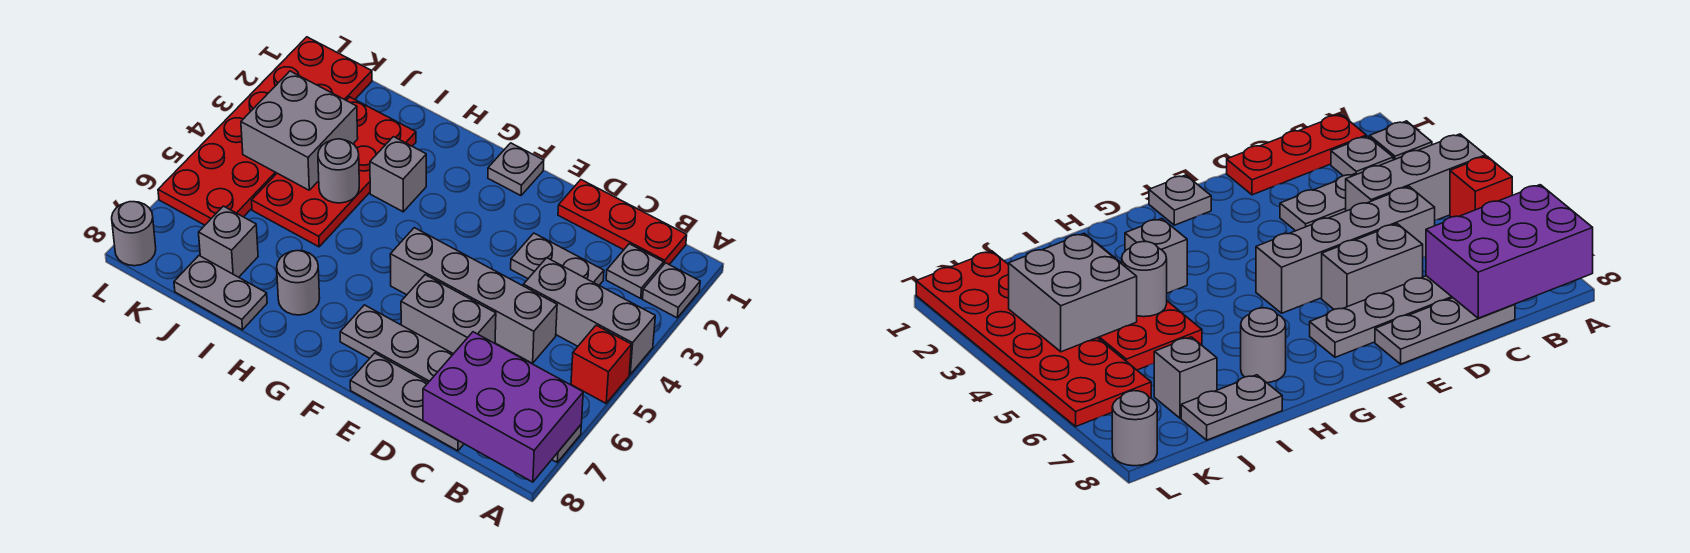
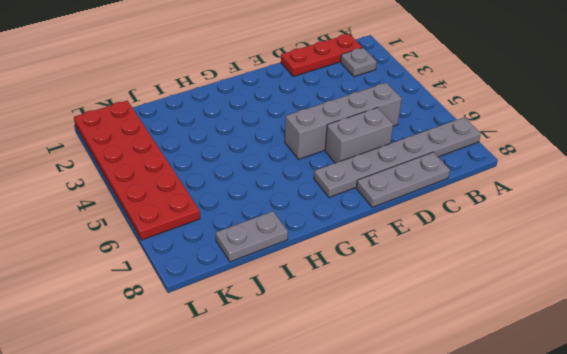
none -> grey 1x1 plate [643,263,700,318]
none -> grey 1x3 brick [523,258,655,374]
none -> red 1x1 brick [571,325,631,403]

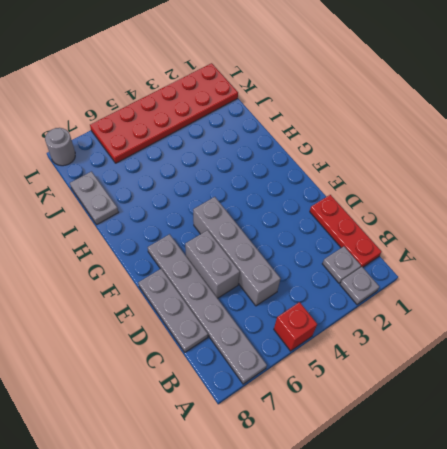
none -> grey 1x3 brick [523,258,655,374]
none -> grey 1x2 plate [511,233,604,285]
none -> grey 1x1 plate [488,143,544,196]

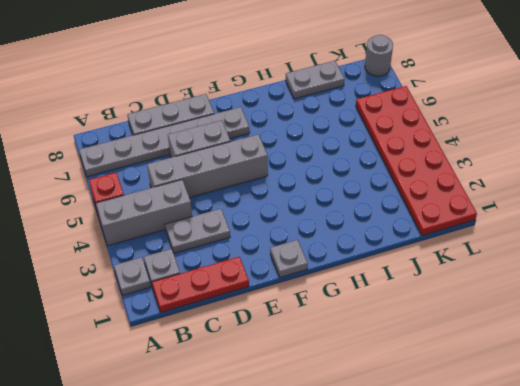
none -> grey 1x1 brick [370,137,426,212]
none -> grey 1x1 round brick [277,251,320,315]
none -> red 2x4 plate [252,97,416,247]

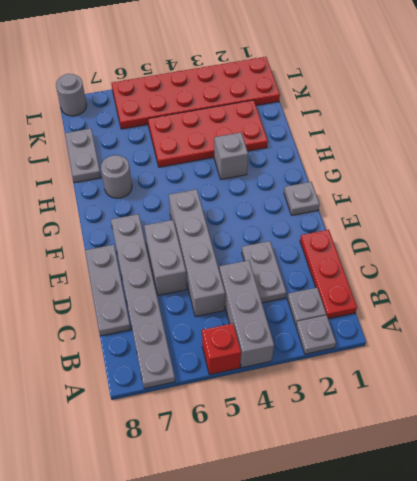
none -> grey 1x1 brick [199,206,258,277]
none -> purple 2x3 brick [423,332,583,482]
none -> grey 1x1 round brick [318,139,359,203]

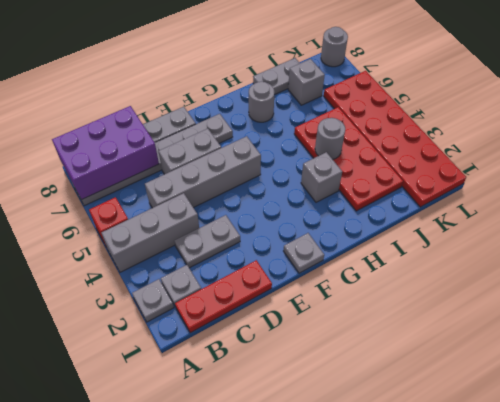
none -> grey 2x2 brick [241,71,358,190]

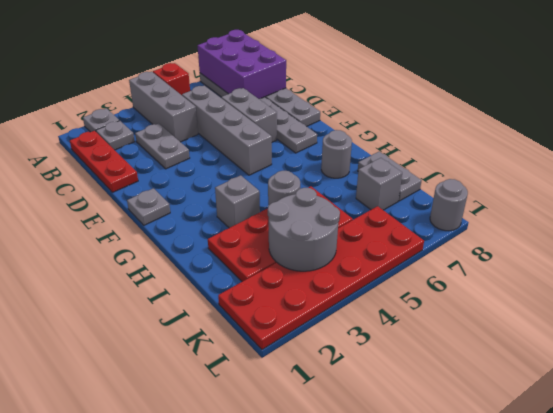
grey 2x2 round brick [268,188,340,271] -> grey 2x2 brick [241,71,358,190]

